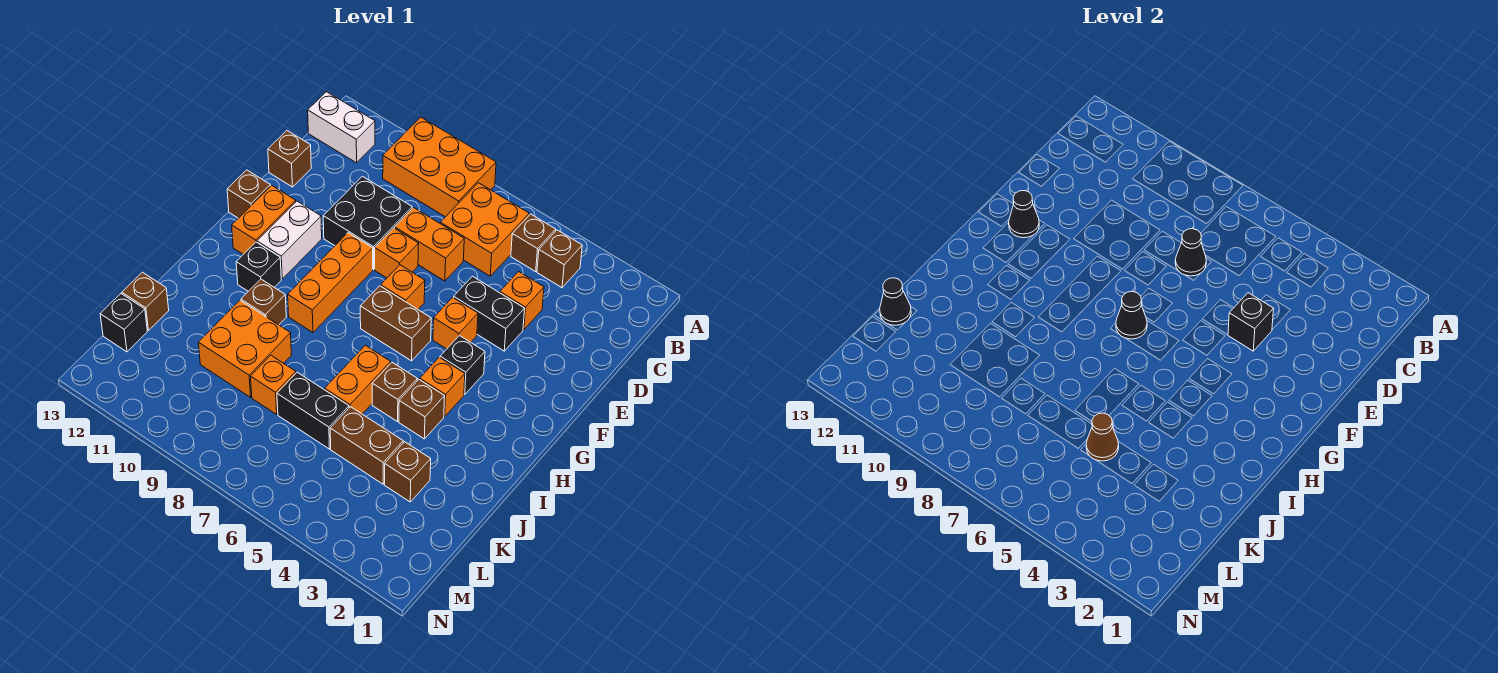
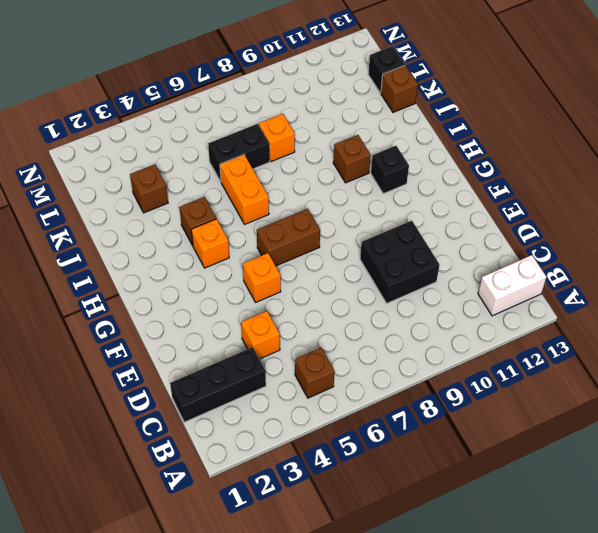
black 1x3 brick [170,347,266,422] -> none
none -> orange 2x3 brick [383,117,496,217]
none -> brown 1x1 brick [537,230,582,288]
none -> orange 2x2 brick [440,183,529,276]
none -> orange 1x2 brick [395,208,464,281]

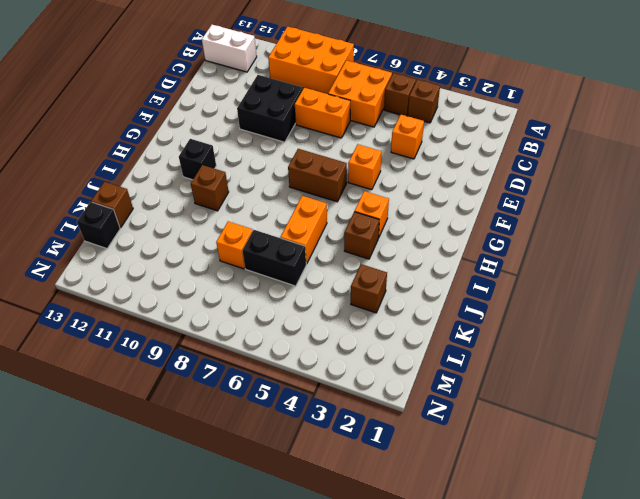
none -> brown 1x1 brick [268,131,311,187]
none -> black 1x2 brick [454,276,525,351]
none -> orange 1x1 brick [375,228,419,278]
none -> orange 1x1 brick [381,265,425,309]

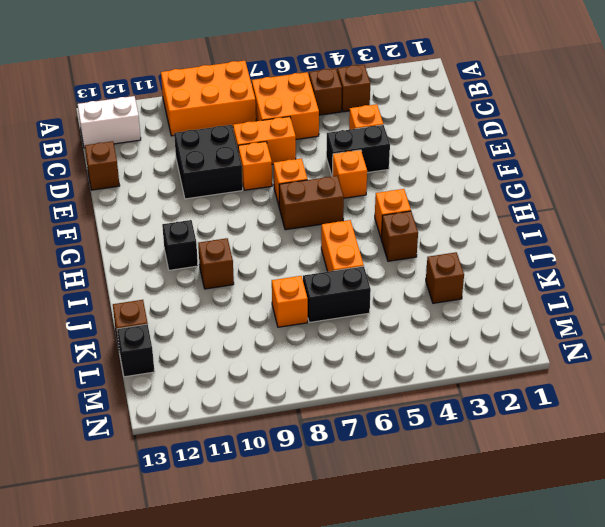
none -> orange 1x3 brick [288,233,373,332]
none -> white 1x2 brick [257,201,322,279]
none -> orange 1x2 brick [232,185,296,254]
none -> brown 1x1 brick [227,170,271,218]

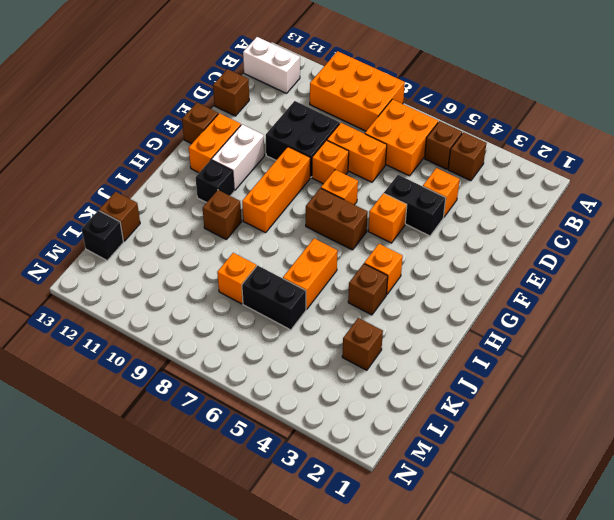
none -> black 1x1 brick [440,336,485,395]
none -> brown 1x1 brick [372,363,417,422]
none -> orange 2x2 brick [198,300,291,397]
none -> brown 1x2 brick [330,407,403,484]

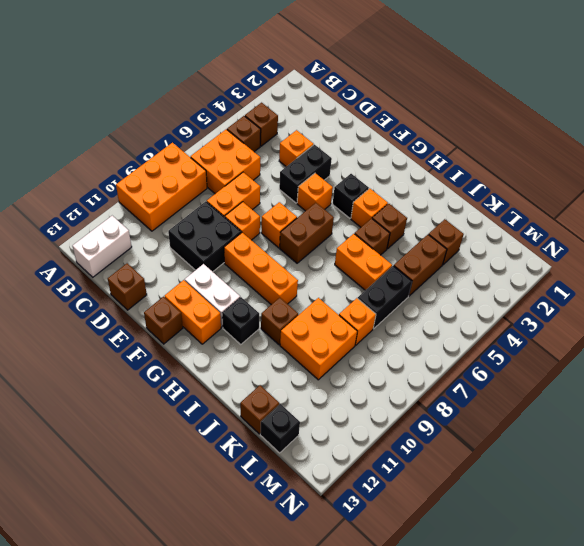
none -> black 1x1 cone [1175,229,1206,276]
none -> black 1x1 brick [1228,293,1274,351]
none -> black 1x1 cone [1009,191,1039,238]
none -> black 1x1 cone [1116,292,1147,339]

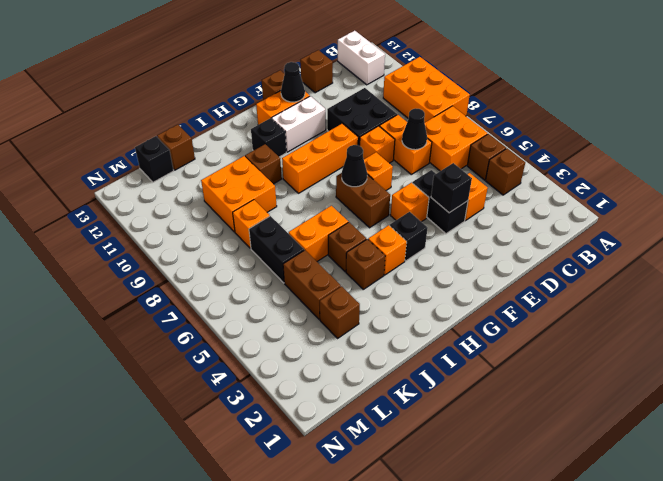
none -> brown 1x1 cone [1086,413,1119,461]
none -> black 1x1 cone [880,278,911,325]

